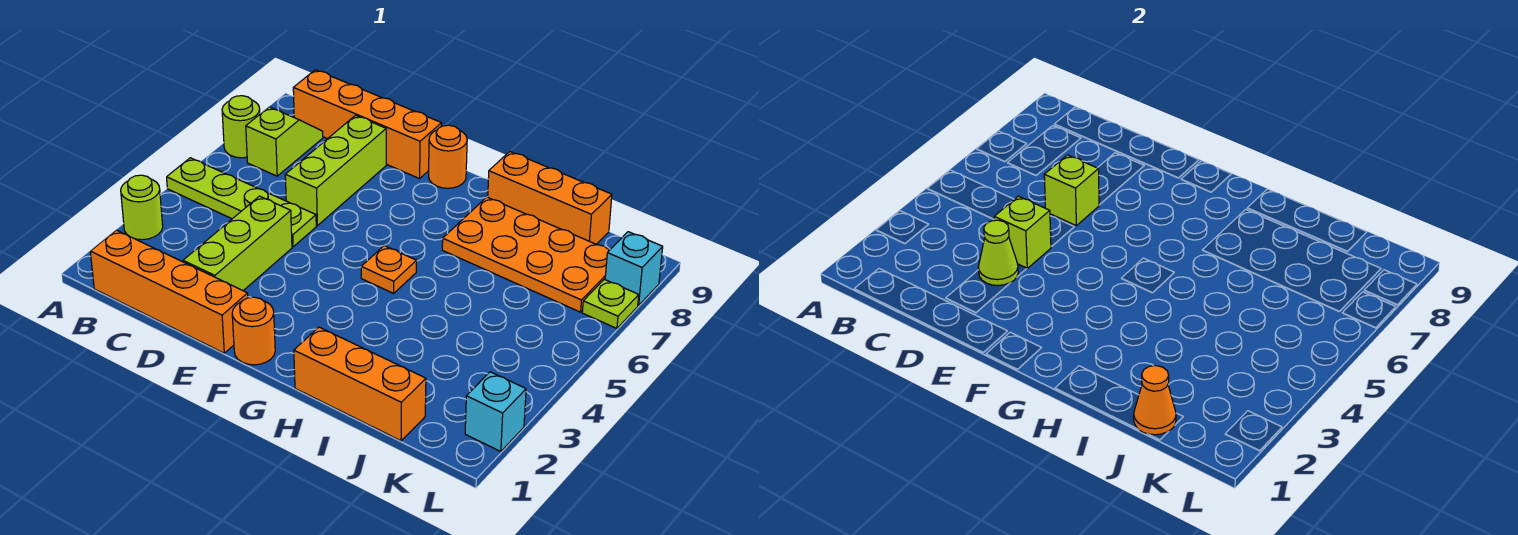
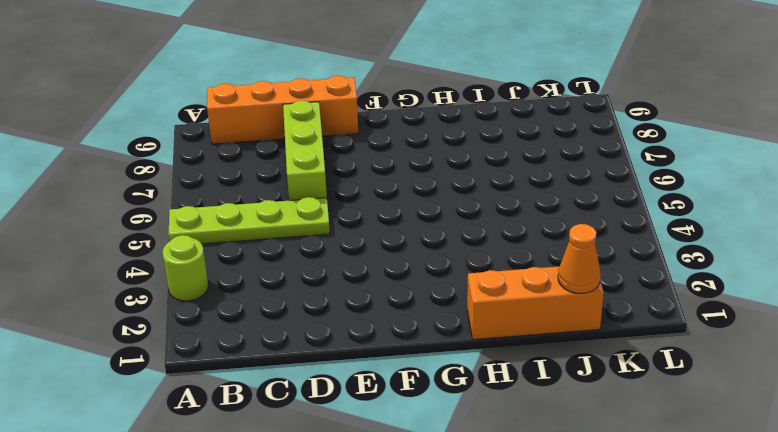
none -> lime 1x1 round brick [222,96,260,158]
none -> orange 1x4 brick [90,230,248,353]
none -> lime 1x2 slope [246,107,323,176]

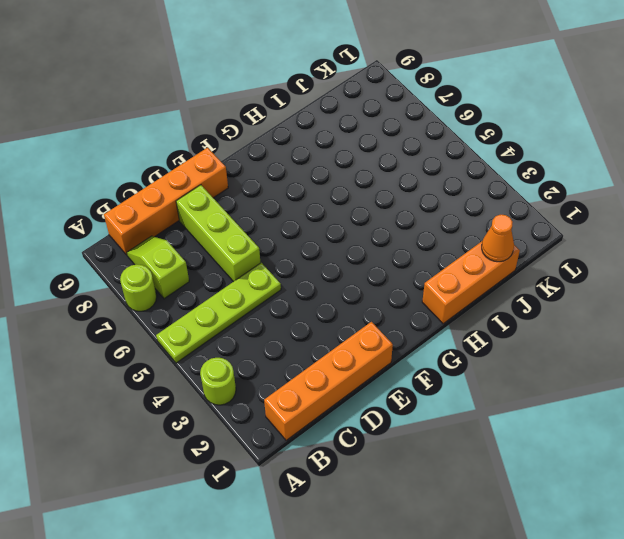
none -> lime 1x3 brick [183,196,292,291]
none -> orange 1x1 round brick [232,297,275,365]
none -> orange 1x1 round brick [429,125,467,188]

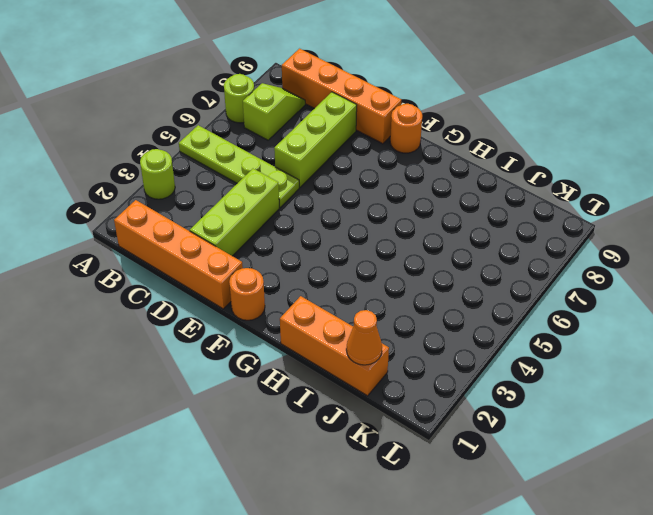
none -> orange 1x1 plate [361,246,417,293]
none -> orange 2x4 plate [442,197,609,312]
none -> orange 1x3 brick [488,152,612,244]

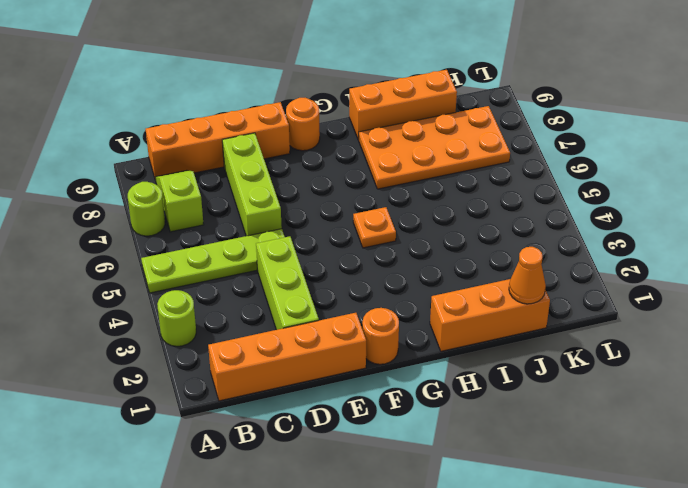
none -> cyan 1x1 brick [465,372,526,452]
none -> lime 1x1 plate [582,279,639,328]
none -> cyan 1x1 brick [605,232,663,305]

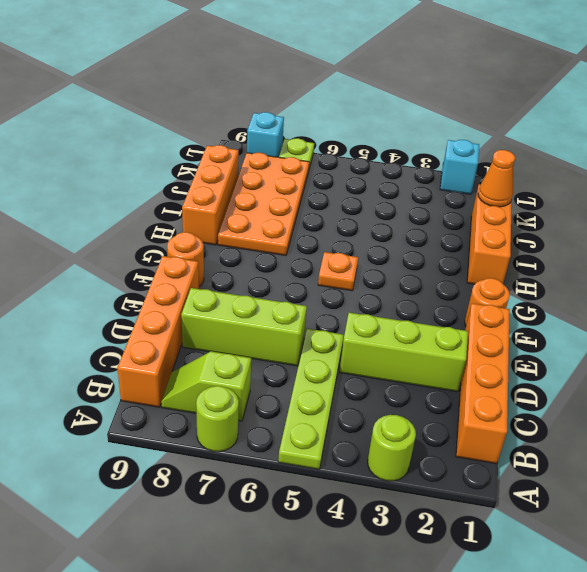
none -> lime 1x1 cone [978,220,1018,285]
none -> lime 1x1 brick [994,196,1051,268]
none -> lime 1x1 brick [1044,155,1099,226]

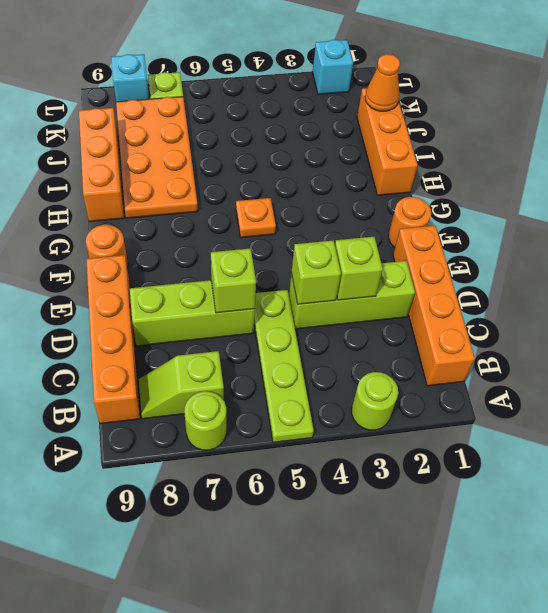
lime 1x1 brick [335,237,383,300] -> lime 1x1 cone [978,220,1018,285]

